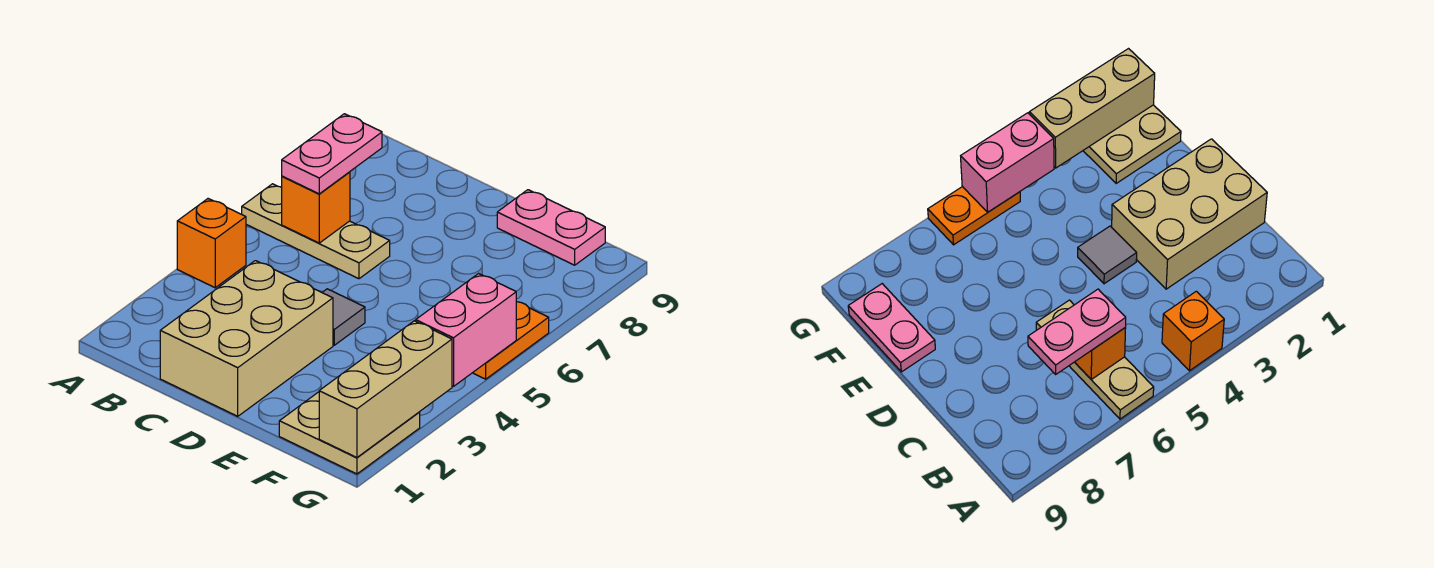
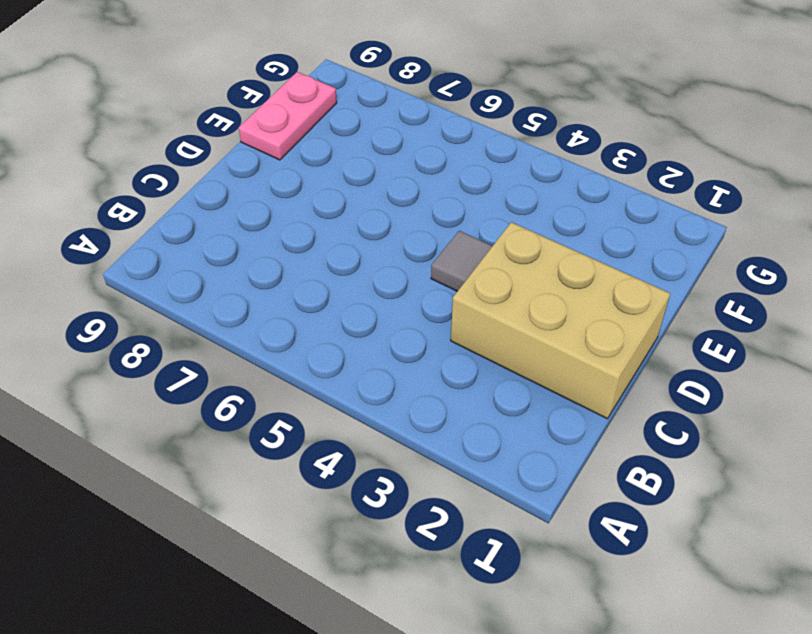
none -> orange 1x1 brick [177,199,246,288]
none -> tan 1x3 plate [242,184,390,279]

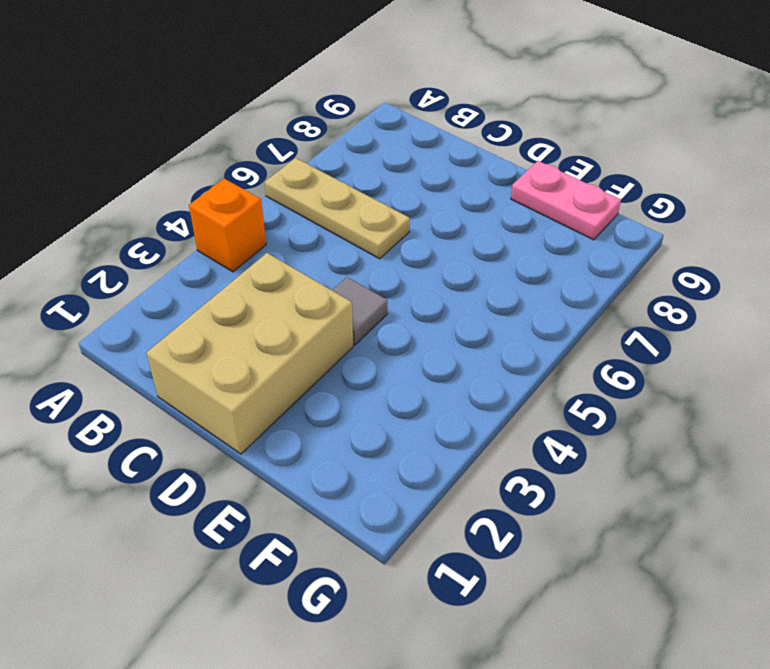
none -> tan 2x2 plate [279,392,420,474]
none -> orange 1x2 plate [473,302,549,379]

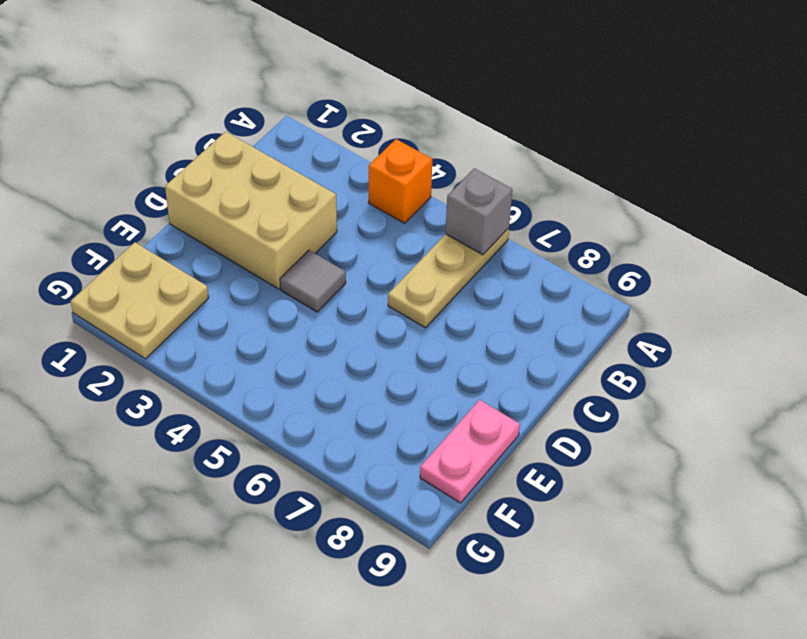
grey 1x1 brick [446,168,512,255] -> none
none -> orange 1x2 plate [473,302,549,379]
none -> orange 1x1 brick [282,172,350,243]

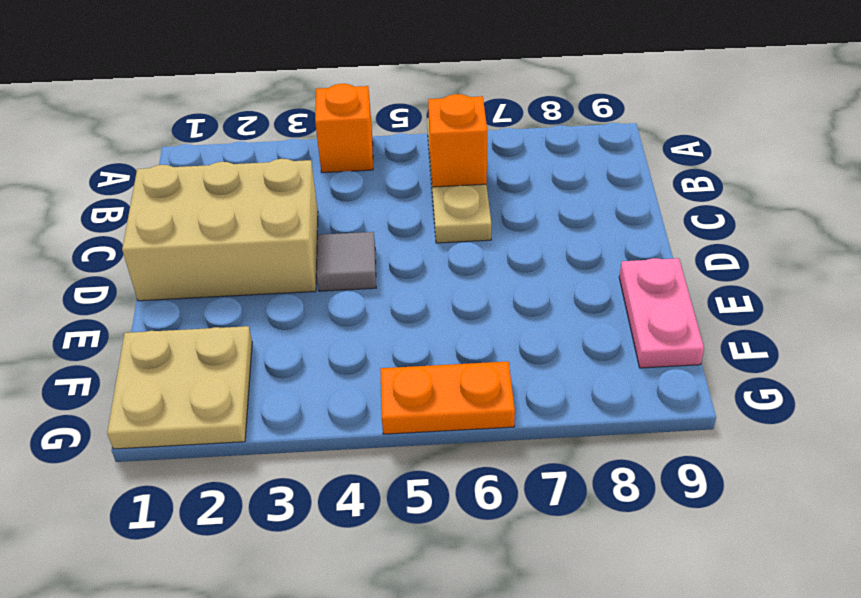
none -> tan 1x3 brick [319,321,452,458]
none -> pink 1x2 brick [416,274,516,386]

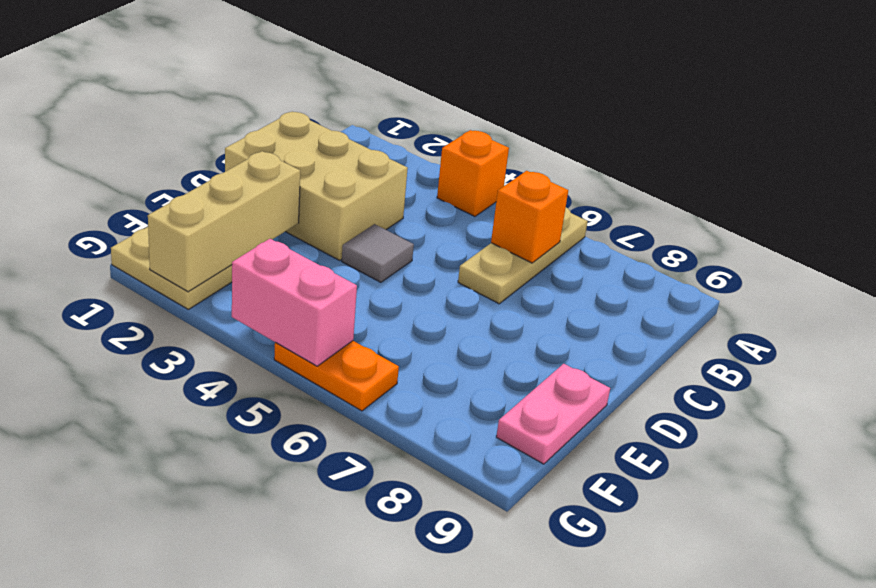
tan 1x3 brick [148,151,300,292] -> tan 1x3 brick turned to [319,321,452,458]
none -> pink 1x2 plate [282,114,382,194]

